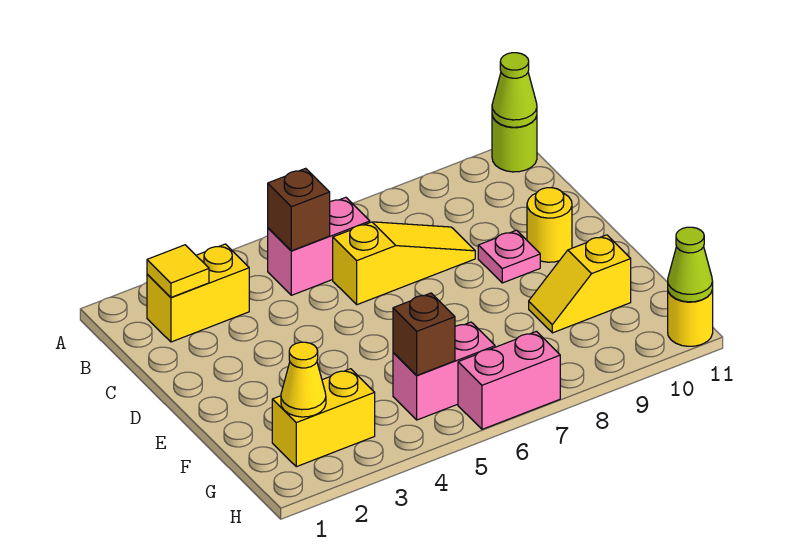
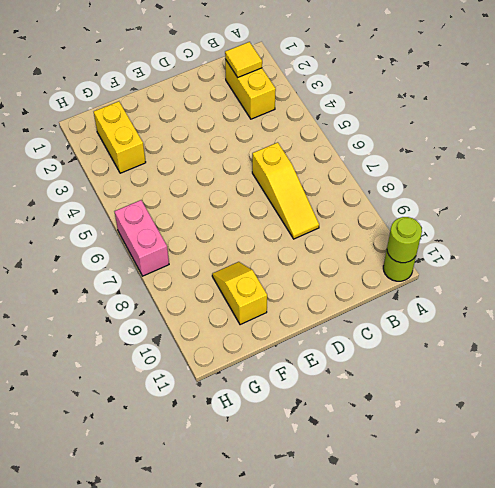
lime 1x1 round brick [387,217,422,263] -> lime 1x1 cone [492,53,537,127]
none -> pink 1x2 brick [268,197,370,295]
none -> pink 1x1 plate [478,230,540,283]
none -> yellow 1x1 round brick [527,188,572,262]

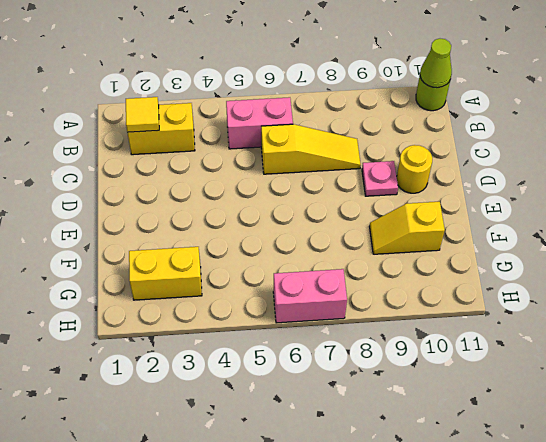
none -> pink 1x2 brick [393,322,495,420]
none -> yellow 1x1 round brick [668,290,713,346]
none -> brown 1x1 brick [268,168,330,251]

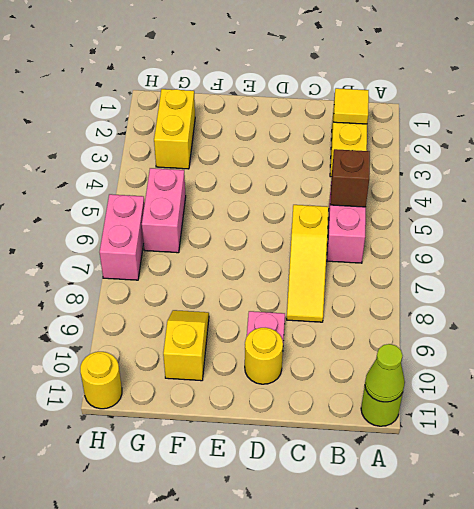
none -> yellow 1x1 cone [281,342,326,417]
none -> brown 1x1 brick [393,293,455,375]
none -> lime 1x1 cone [668,227,713,302]

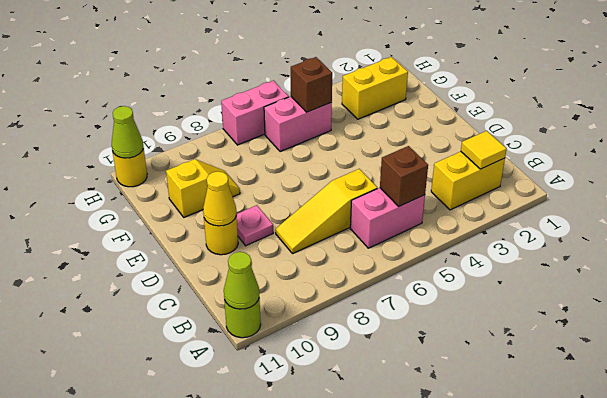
yellow 1x1 cone [203,171,237,226] -> yellow 1x1 cone moved to [281,342,326,417]

